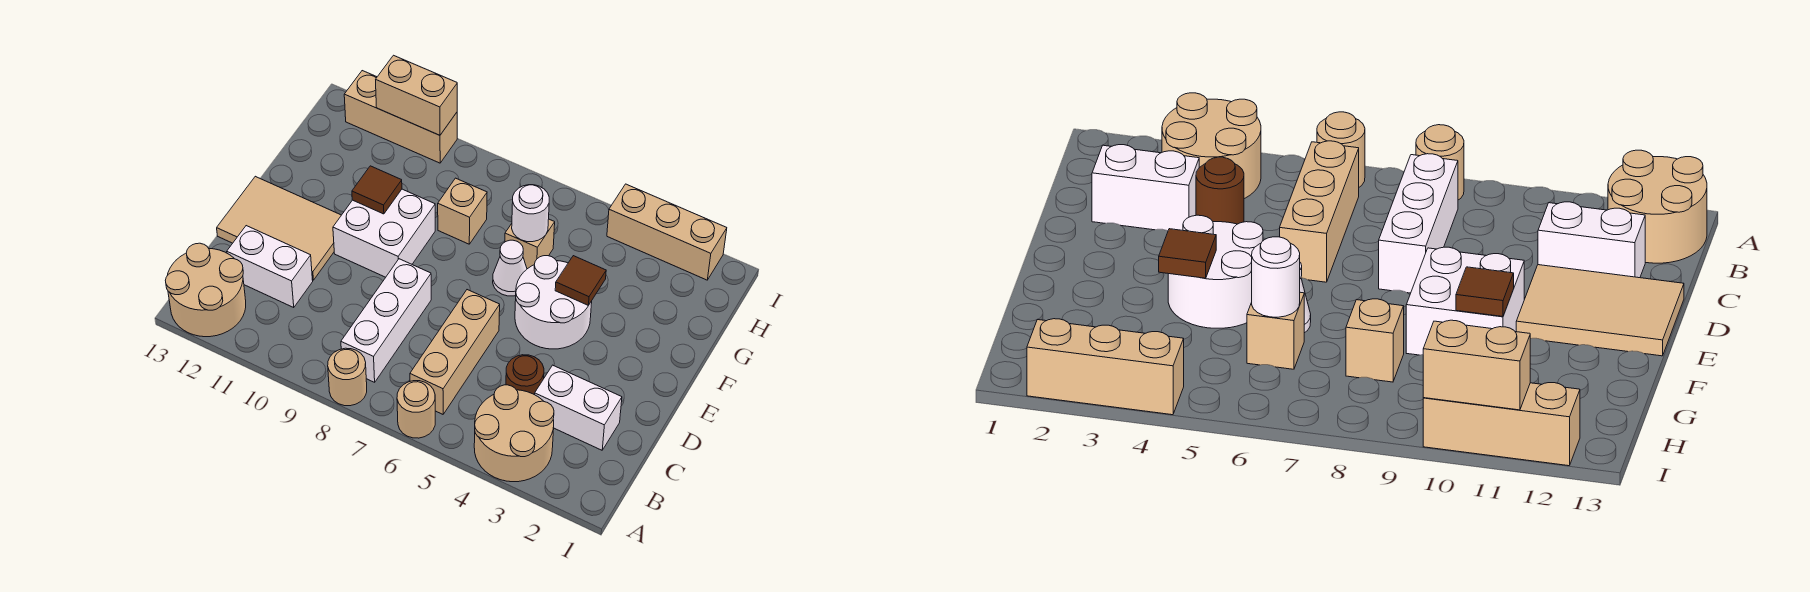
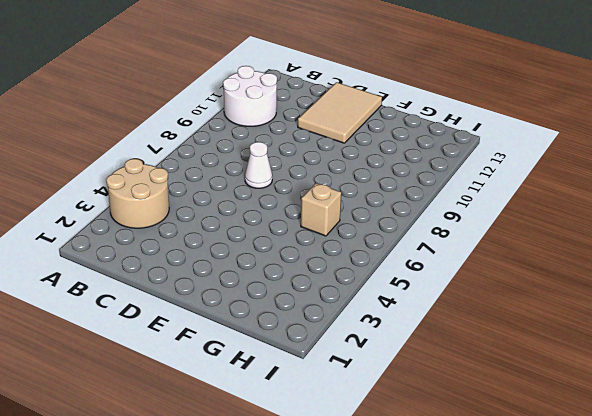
white 2x2 round brick [223,66,277,126] -> white 2x2 round brick moved to [515,256,592,349]
white 1x1 cone [245,142,272,188] -> white 1x1 cone moved to [493,240,527,296]
none -> tan 1x1 round brick [397,381,435,438]
none -> tan 1x1 round brick [328,348,367,406]
none -> tan 2x2 round brick [165,243,246,337]

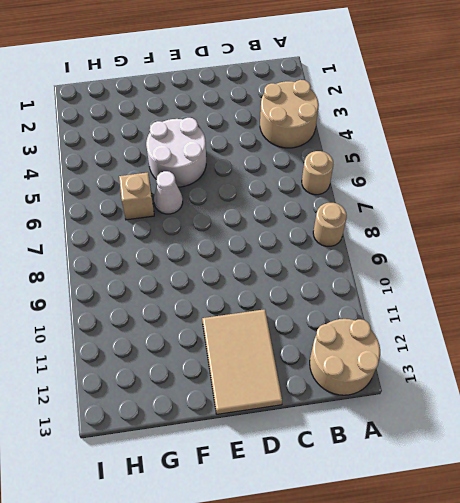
none -> tan 1x3 brick [410,290,500,414]
none -> white 1x3 brick [341,259,431,382]
none -> white 1x2 brick [535,365,622,450]

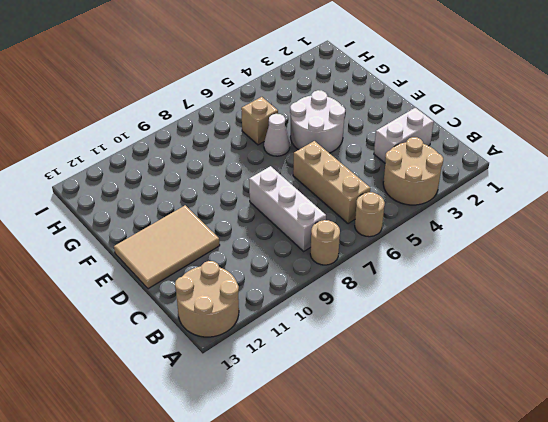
none -> brown 1x1 round brick [506,355,544,395]
none -> white 1x2 brick [227,226,313,307]
none -> white 2x2 brick [333,189,435,277]

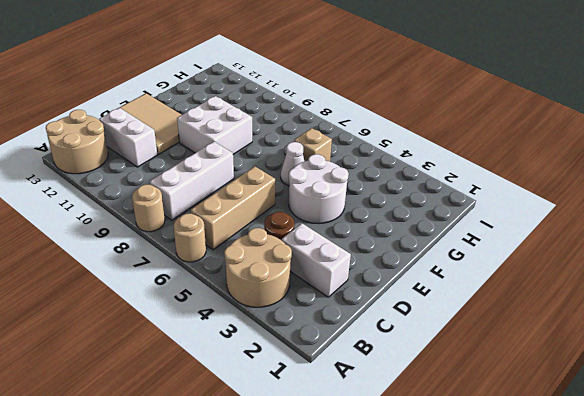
none -> tan 1x1 brick [438,178,487,244]
none -> tan 1x3 brick [607,184,727,280]
none -> tan 1x3 brick [344,71,457,163]

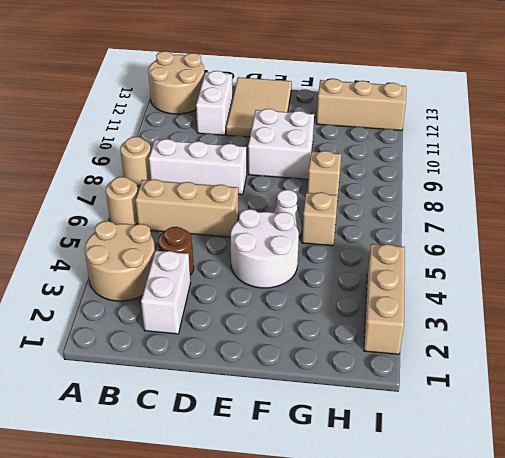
tan 1x3 brick [316,79,406,130] -> tan 1x3 brick turned to [344,71,457,163]
none -> brown 1x1 tile [555,256,606,305]
none -> brown 1x1 tile [352,166,402,214]
none -> white 1x1 round brick [512,185,549,242]

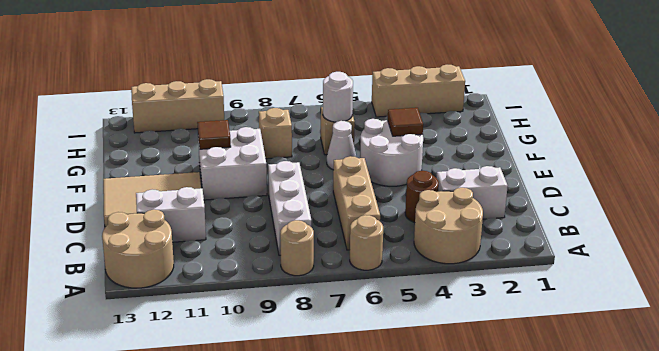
none -> tan 1x2 brick [376,55,457,135]

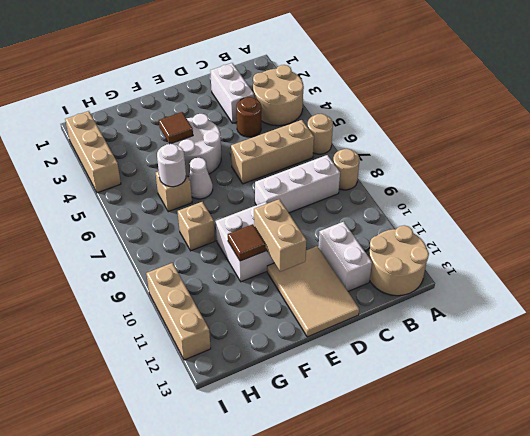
tan 1x2 brick [254,199,307,272] -> tan 1x2 brick moved to [376,55,457,135]

